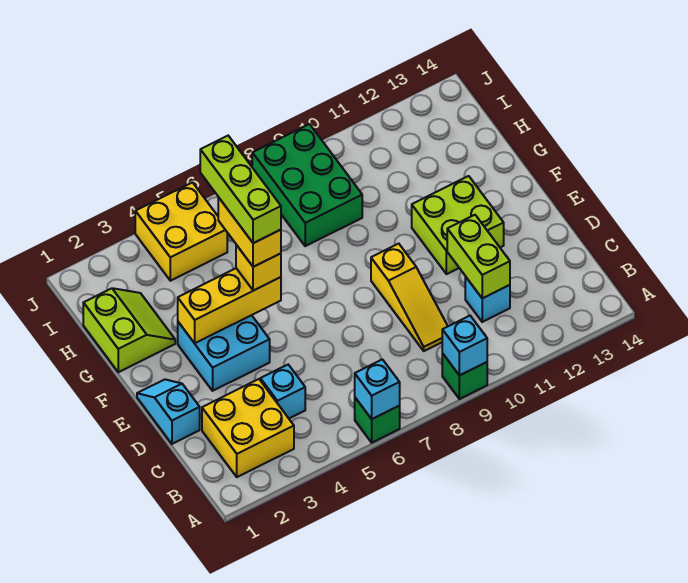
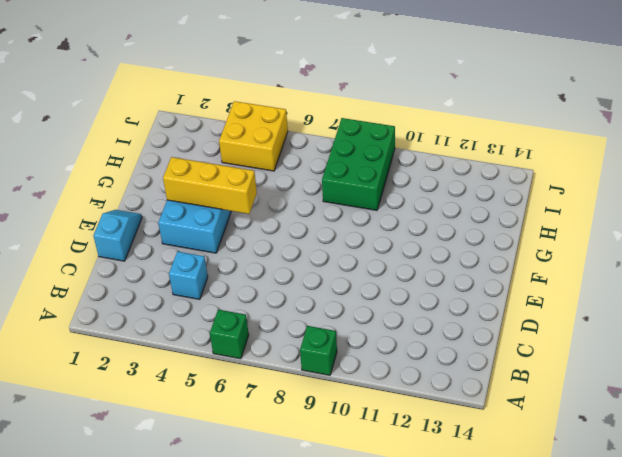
none -> yellow 2x2 brick [202,379,294,477]
none -> yellow 1x3 slope [371,244,448,351]
none -> cyan 1x1 brick [465,277,510,322]

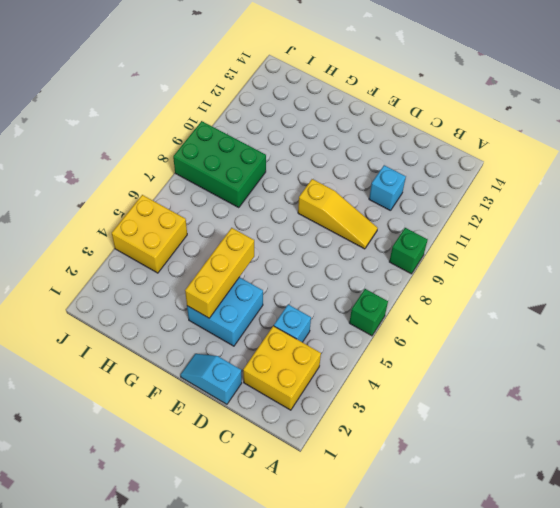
none -> lime 2x2 brick [412,176,504,274]
none -> lime 2x2 slope [83,288,175,372]
none -> cyan 1x1 brick [355,359,400,419]

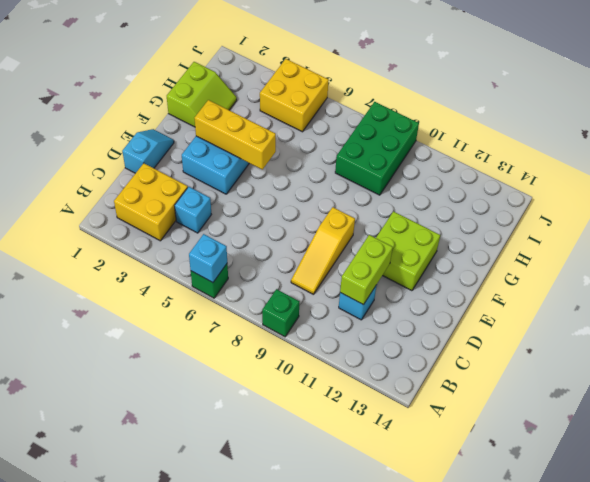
none -> cyan 1x1 brick [442,316,487,375]
none -> yellow 1x1 brick [236,245,281,291]
none -> yellow 1x2 brick [218,197,281,267]

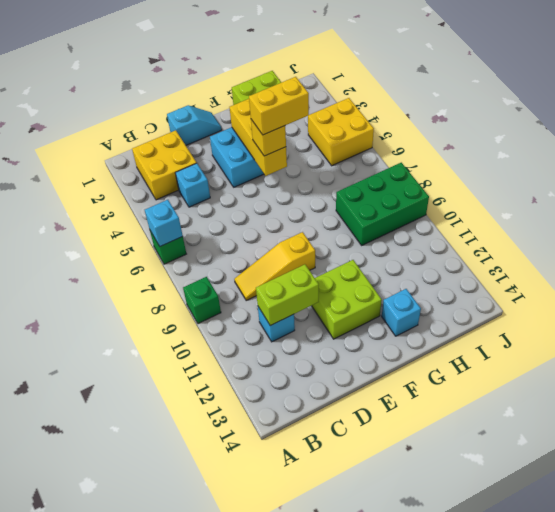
cyan 1x1 brick [382,289,421,336] -> cyan 1x1 brick moved to [442,316,487,375]
none -> lime 1x3 brick [200,136,281,243]

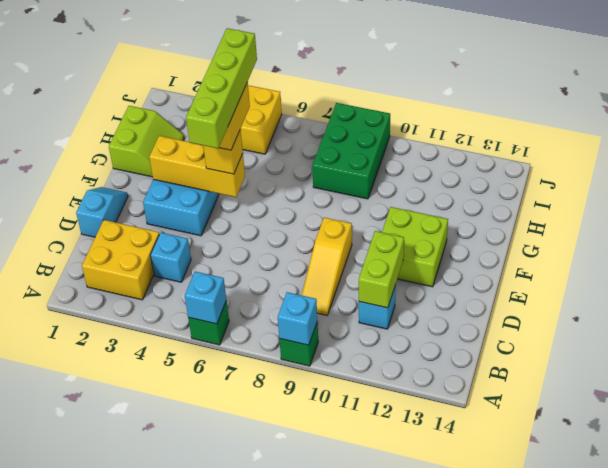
lime 1x4 brick [186,28,257,148] -> lime 1x3 brick [200,136,281,243]

